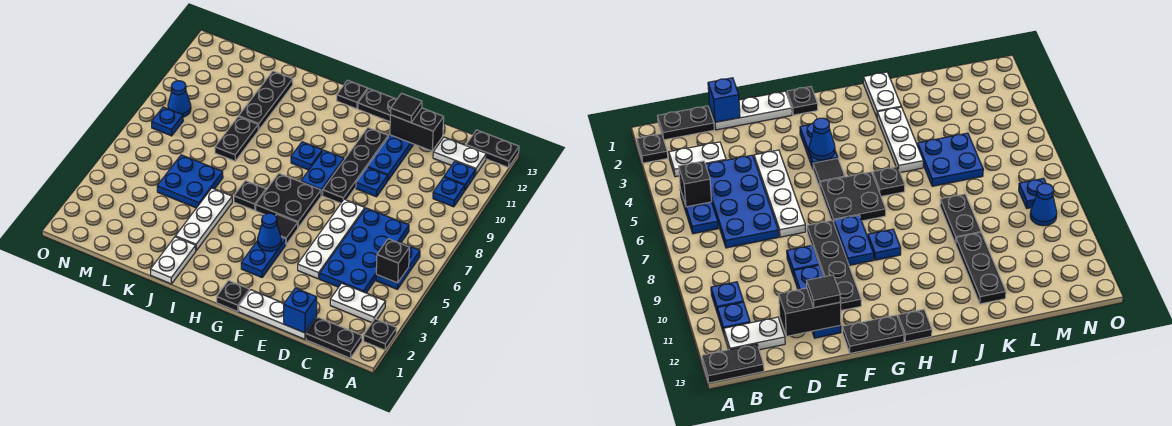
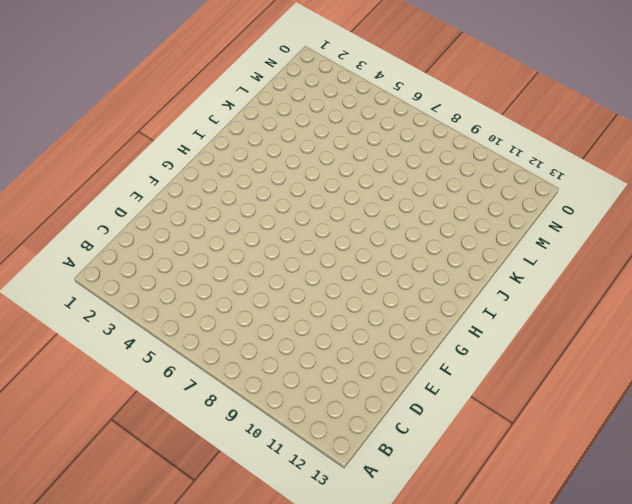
none -> black 1x1 plate [364,319,397,350]
none -> black 1x2 plate [466,130,519,168]
none -> black 1x2 plate [306,318,362,358]
none -> white 1x2 plate [330,283,386,323]

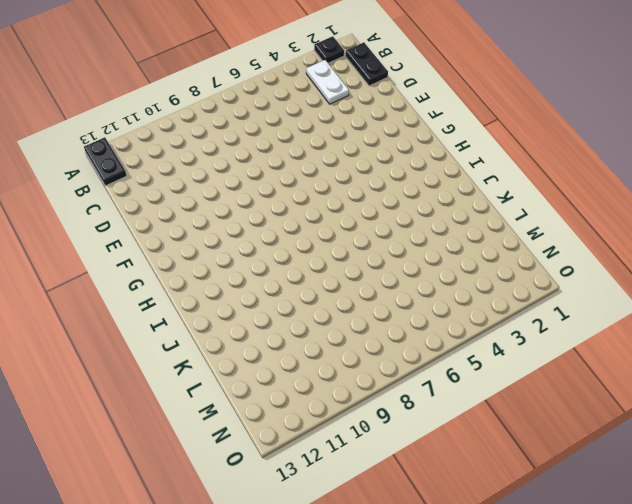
none -> blue 1x2 plate [376,242,420,289]
none -> blue 1x1 plate [433,177,465,207]
none -> blue 1x1 plate [444,161,476,191]
none -> white 1x2 plate [433,137,486,175]

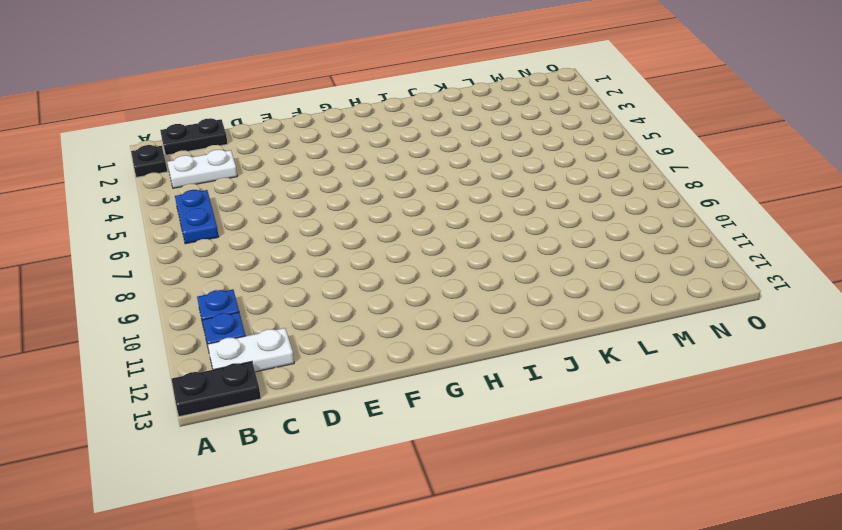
none -> blue 2x4 plate [320,208,409,293]
none -> white 1x3 plate [239,290,317,339]
none -> white 1x4 plate [298,199,365,279]
none -> blue 1x1 plate [356,167,388,197]

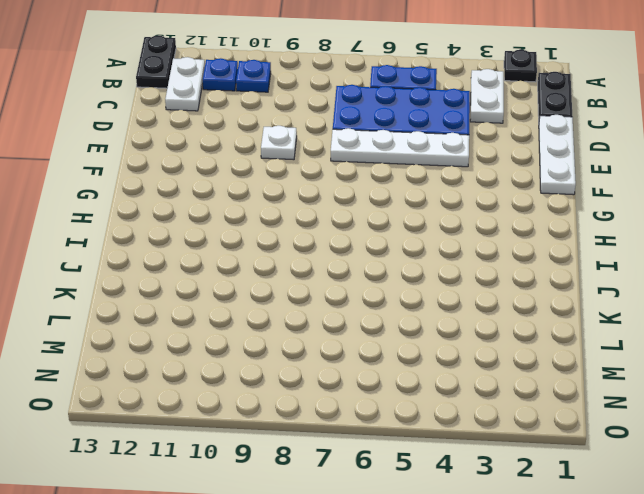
white 1x1 plate [261,126,297,160] -> blue 1x1 plate [356,167,388,197]
none -> blue 1x3 plate [368,135,414,181]
none -> black 1x4 plate [323,128,388,203]
none -> black 1x2 plate [358,89,397,122]
none -> black 1x1 plate [217,281,249,312]

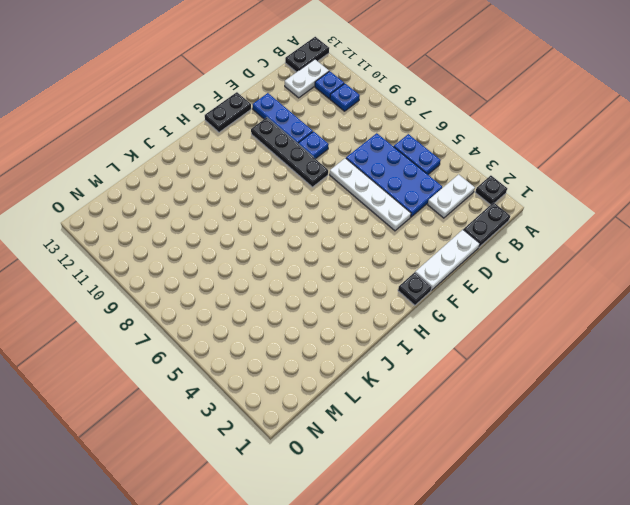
none -> blue 1x2 plate [241,237,286,277]
none -> black 1x1 tile [276,214,298,244]
none -> black 2x2 plate [256,174,321,228]
none -> blue 1x2 plate [301,150,344,196]

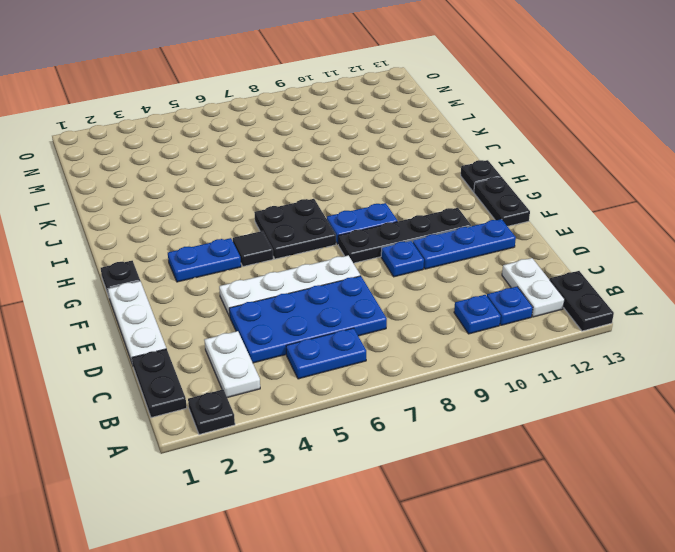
none -> blue 1x1 plate [291,142,322,170]
none -> black 1x1 plate [234,181,266,210]
none -> white 1x2 plate [150,237,196,284]
none -> white 1x3 plate [176,188,232,250]

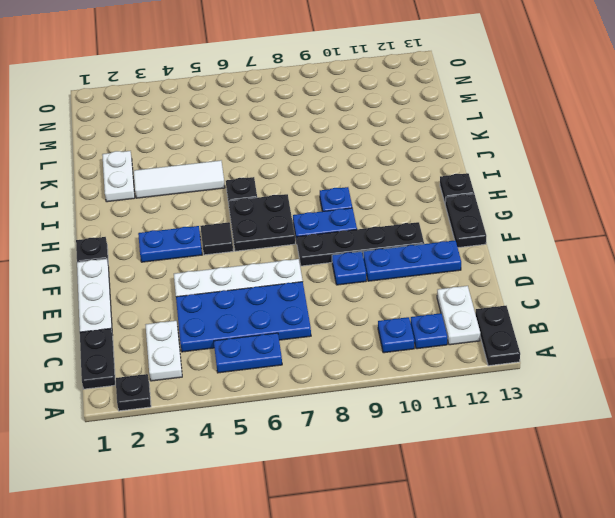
white 1x2 plate [102,151,135,202] -> white 1x2 plate turned to [150,237,196,284]
white 1x3 tile [134,161,225,198] -> white 1x3 plate [176,188,232,250]
none -> blue 2x2 plate [157,155,223,208]
none -> black 1x2 plate [215,117,258,161]
none -> black 1x3 plate [239,71,293,130]
none -> blue 1x1 plate [152,107,183,136]

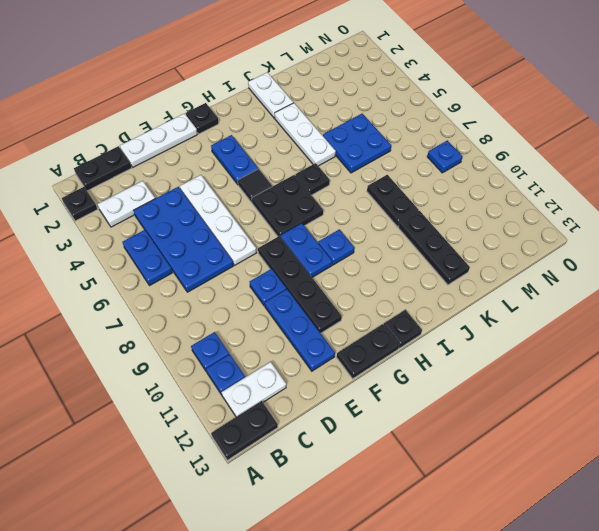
none -> blue 1x1 cone [168,81,191,117]
none -> black 1x1 brick [376,239,409,283]
none -> blue 1x1 brick [284,288,317,333]
none -> black 1x2 brick [390,108,444,151]

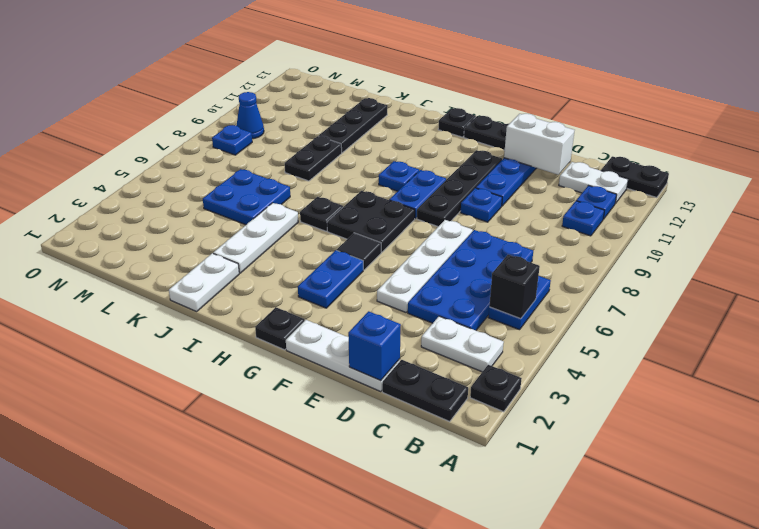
white 1x2 brick [504,114,575,175] -> black 1x2 brick [390,108,444,151]
none -> blue 1x1 cone [258,213,281,251]
none -> black 1x1 tile [391,93,422,122]

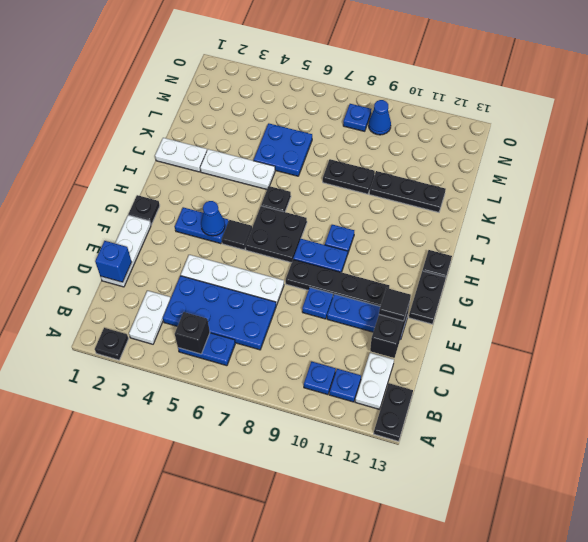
none -> black 1x2 plate [306,318,362,358]

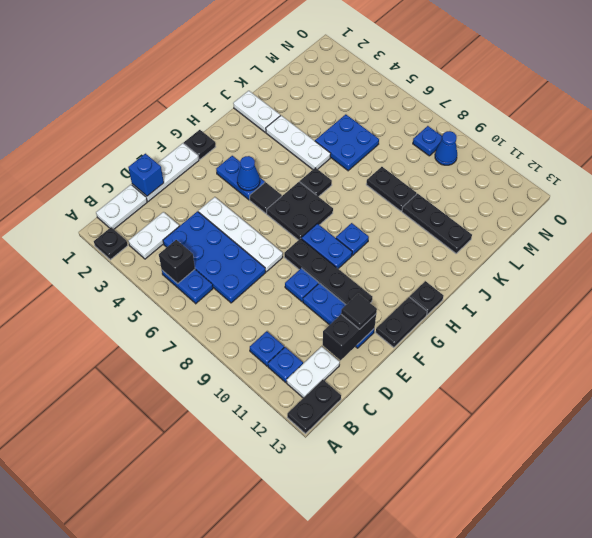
white 1x2 plate [96,185,147,229] -> black 1x2 plate [306,318,362,358]

